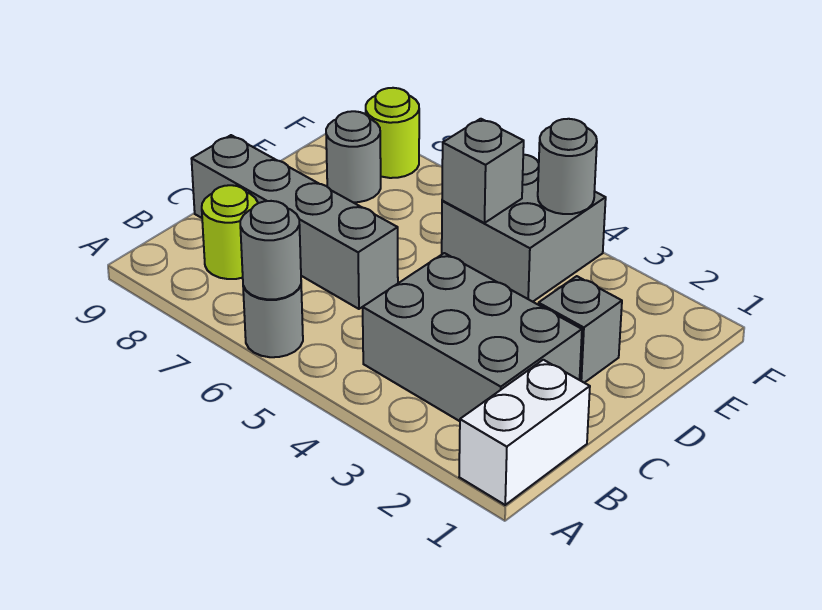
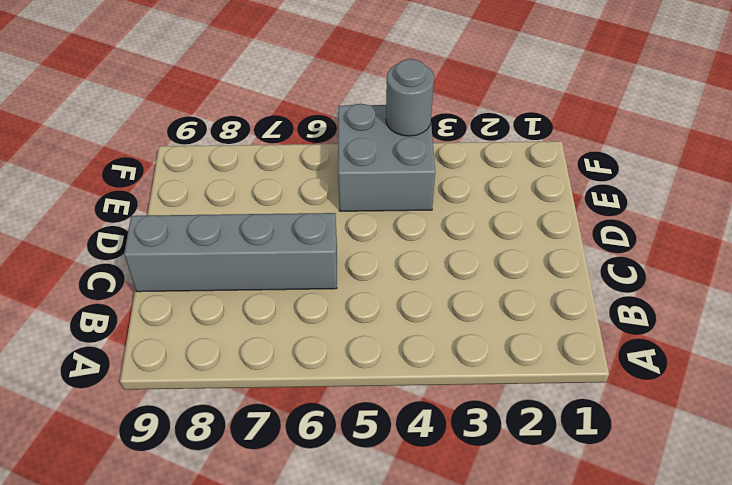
none -> white 1x2 brick [459,360,590,505]
none -> grey 1x1 round brick [243,285,303,357]
none -> grey 2x3 brick [363,253,582,421]

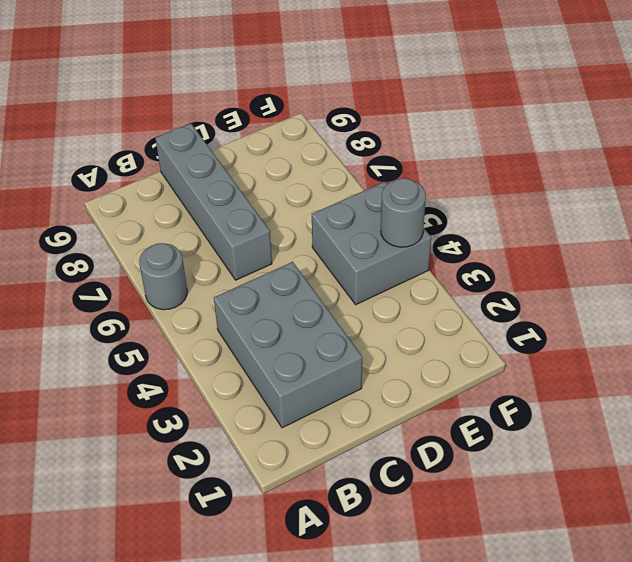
none -> white 1x2 brick [459,360,590,505]
none -> lime 1x1 round brick [202,185,258,279]
none -> grey 1x1 brick [538,276,622,383]

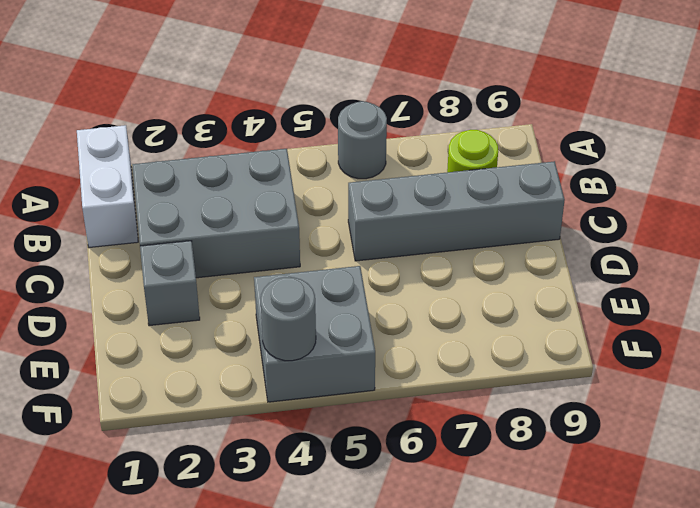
none -> grey 1x1 round brick [326,111,381,202]
none -> lime 1x1 round brick [366,88,419,178]
none -> grey 1x1 round brick [240,201,301,299]

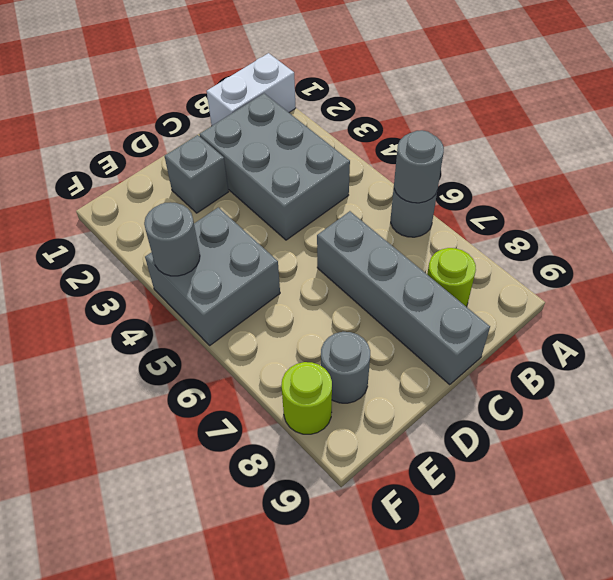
none -> grey 1x1 brick [442,119,524,223]

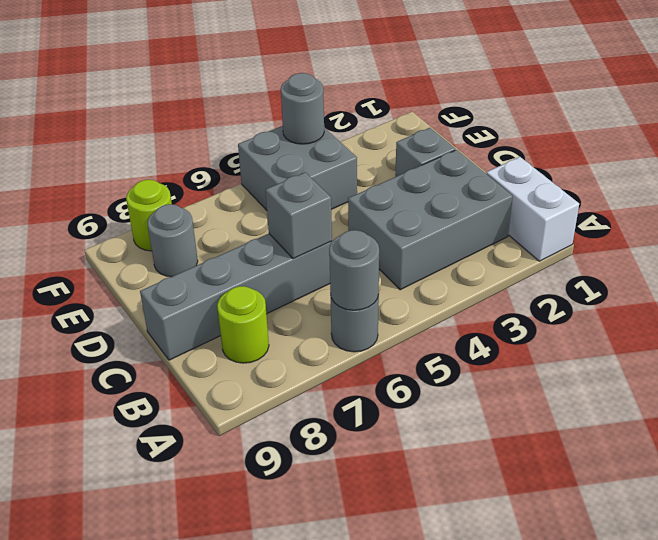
grey 1x1 brick [266,172,332,259] -> grey 1x1 brick moved to [442,119,524,223]

